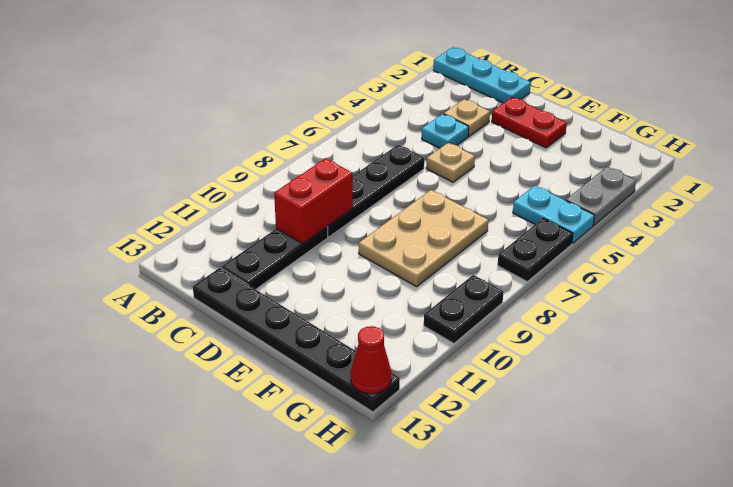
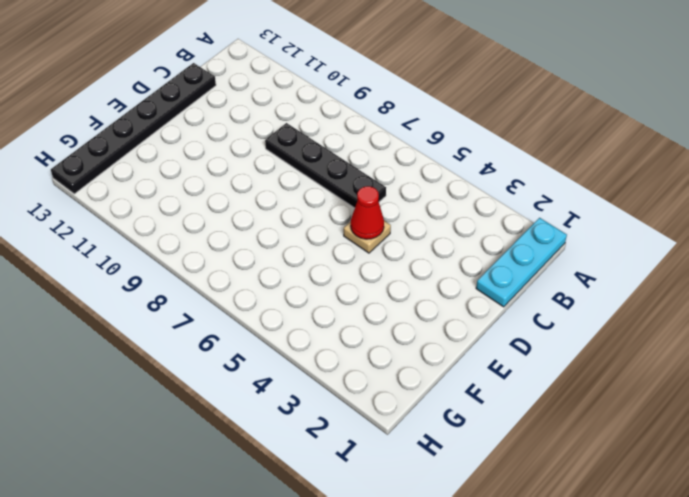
red 1x1 cone [351,186,384,239] -> red 1x1 cone moved to [350,326,391,394]
none -> tan 1x1 plate [444,99,490,136]
none -> cyan 1x1 plate [422,114,469,148]
none -> black 1x3 plate [221,227,328,289]

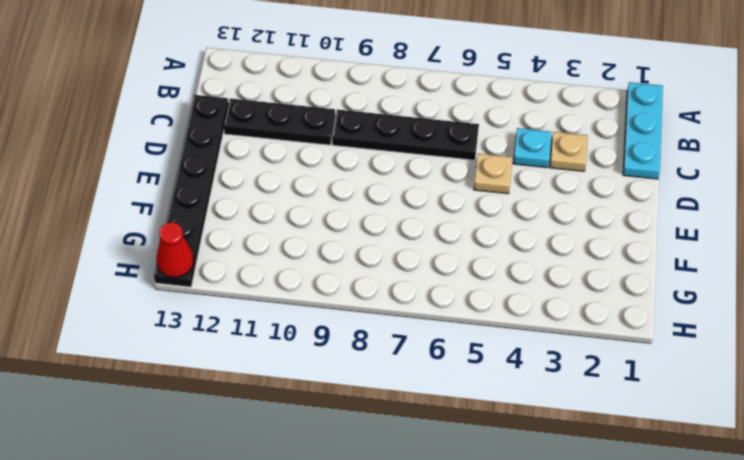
none -> red 1x2 plate [492,97,567,148]
none -> tan 2x3 plate [359,190,488,287]
none -> cyan 1x2 plate [513,186,595,243]

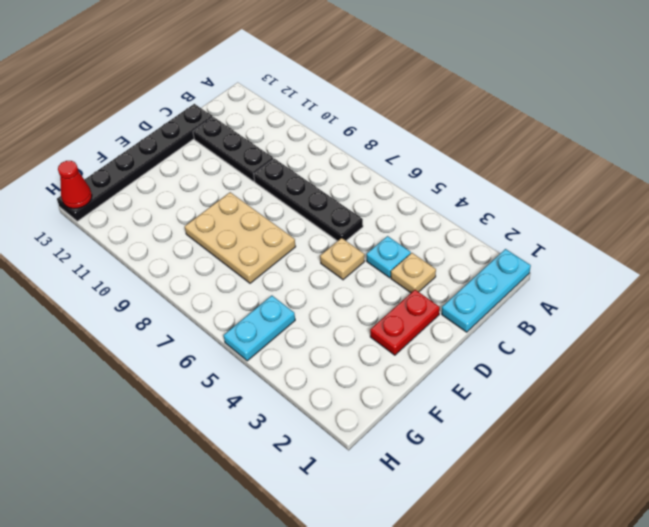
none -> grey 1x2 plate [566,167,636,225]
none -> black 1x2 plate [498,218,573,282]
none -> black 1x2 plate [424,275,504,343]

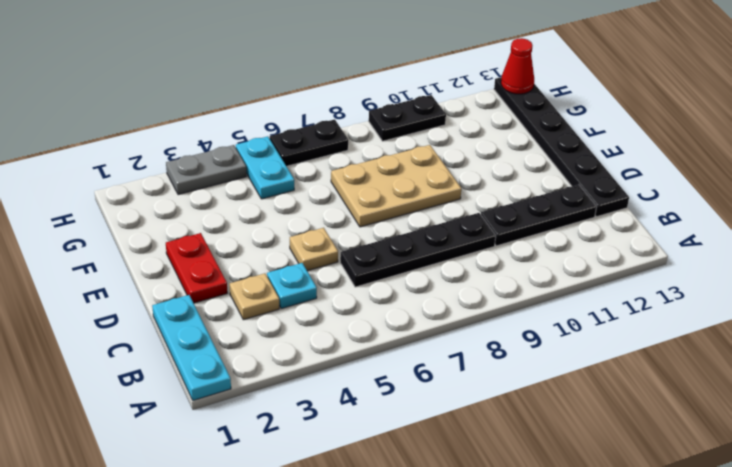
none -> red 1x2 brick [274,158,353,244]

